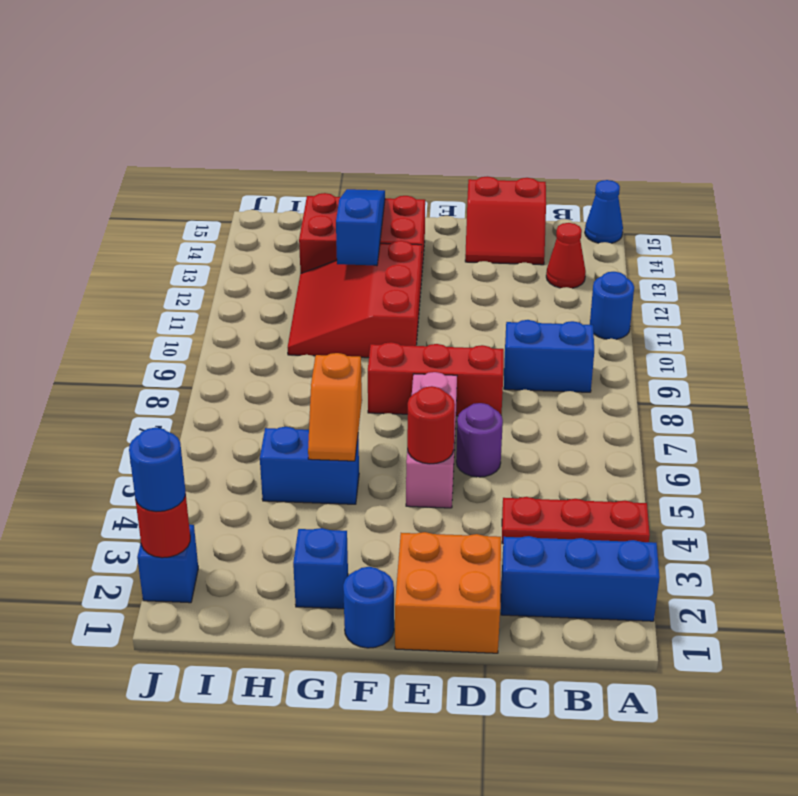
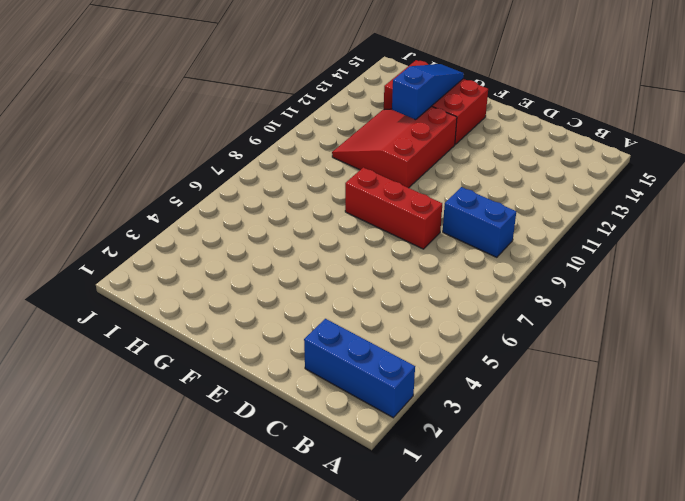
none -> red 1x3 plate [502,497,650,544]
none -> blue 1x1 round brick [590,272,634,339]
none -> blue 1x1 cone [585,180,623,243]

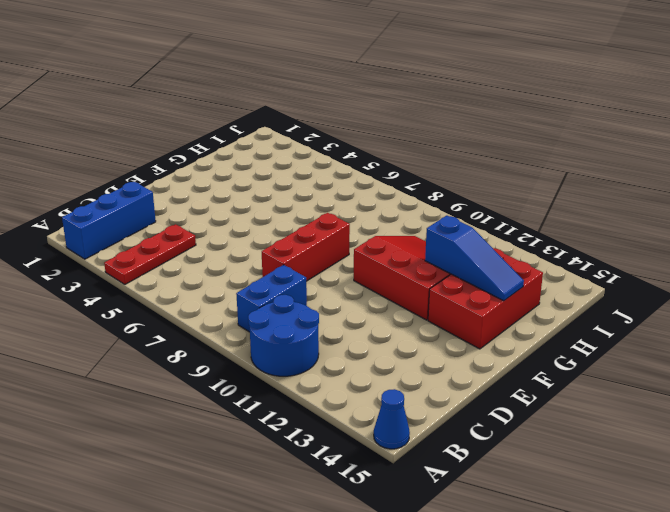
blue 2x2 round brick [248,295,319,376] -> blue 1x1 round brick [590,272,634,339]
none -> red 1x1 cone [546,223,586,288]
none -> red 2x2 slope [465,176,546,265]
none -> orange 2x2 brick [395,532,501,653]

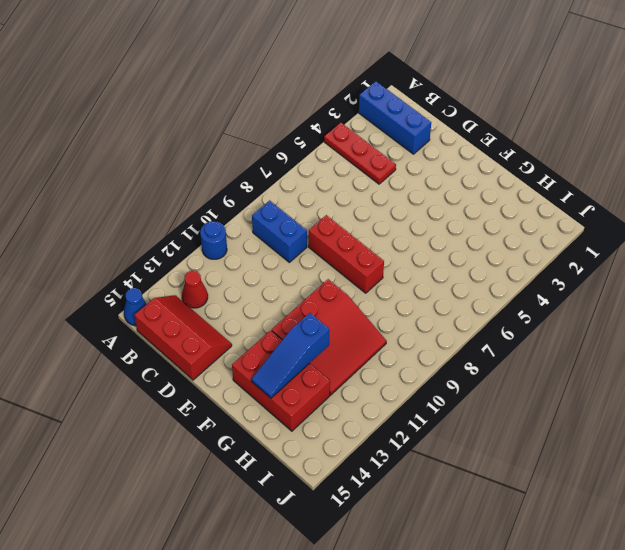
red 2x3 slope [135,295,232,380] -> red 2x2 slope [465,176,546,265]
none -> orange 2x2 brick [395,532,501,653]
none -> purple 1x1 round brick [456,403,503,477]
none -> pink 1x3 brick [406,372,457,508]

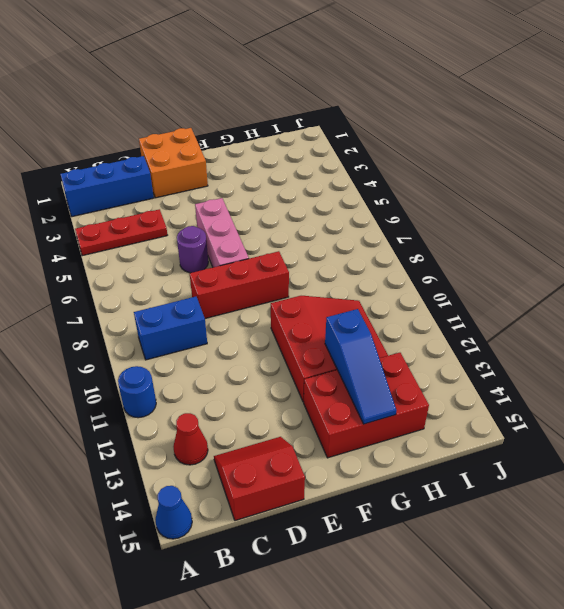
none -> blue 1x1 round brick [343,567,394,648]
none -> blue 1x1 brick [293,528,348,609]
none -> blue 1x2 brick [260,427,359,504]

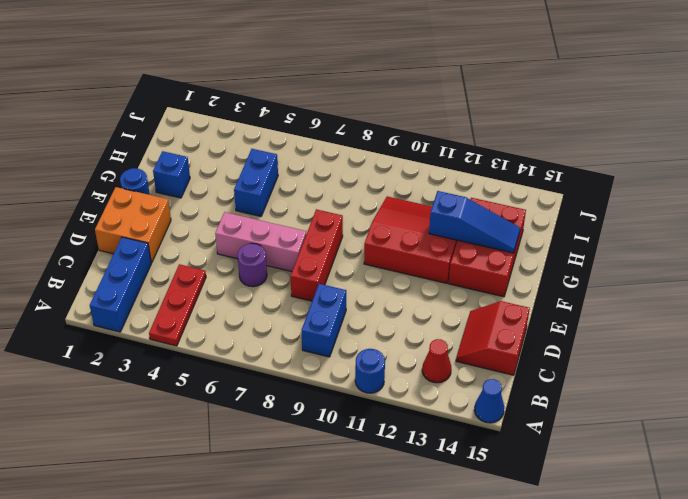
none -> blue 1x1 brick [137,525,198,603]
none -> red 1x1 round brick [407,386,455,464]
none -> orange 1x2 slope [308,353,362,461]

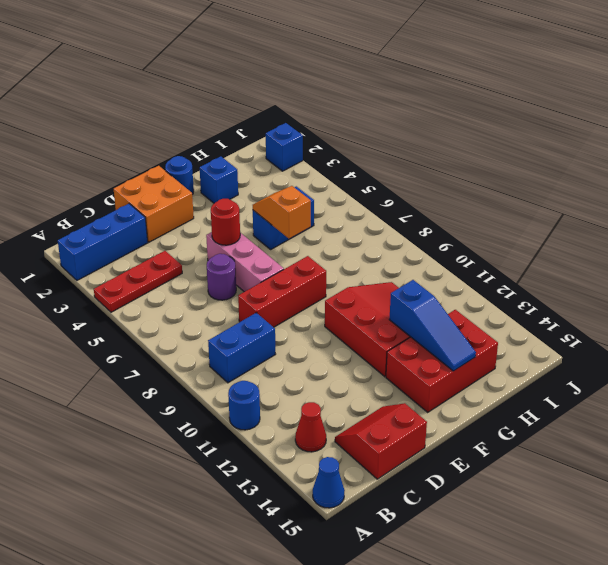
none -> red 1x1 round brick [136,491,190,558]
none -> blue 1x1 round brick [129,428,185,512]

